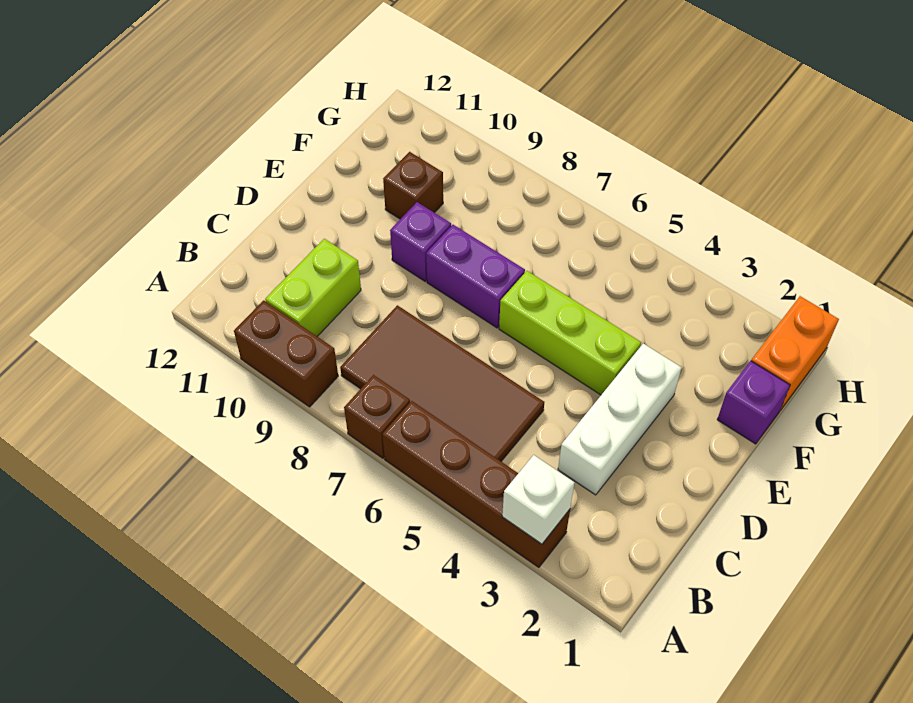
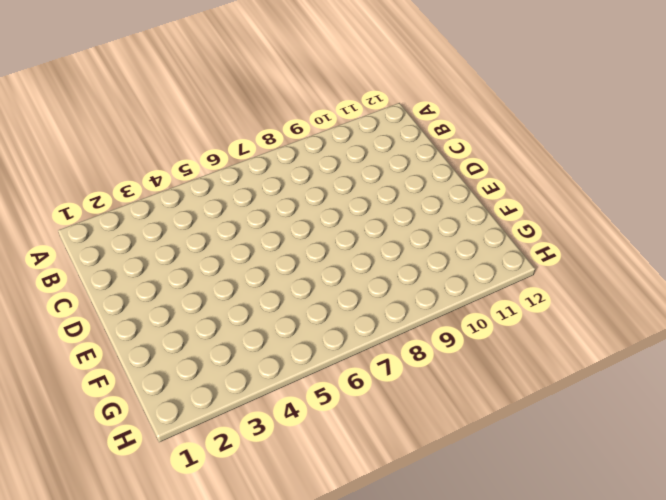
none -> brown 1x4 brick [382,401,570,567]
none -> brown 1x1 brick [344,375,410,458]
none -> brown 1x2 brick [234,300,338,407]

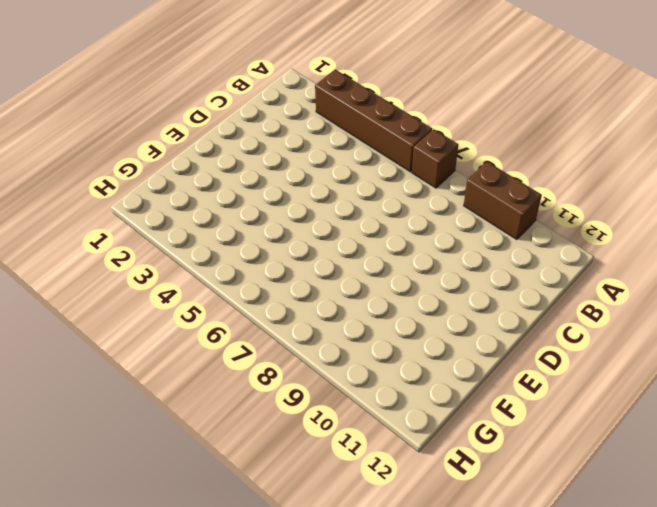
none -> brown 2x4 tile [340,305,544,461]
none -> lime 1x2 brick [265,239,361,336]
none -> white 1x3 brick [558,344,682,495]

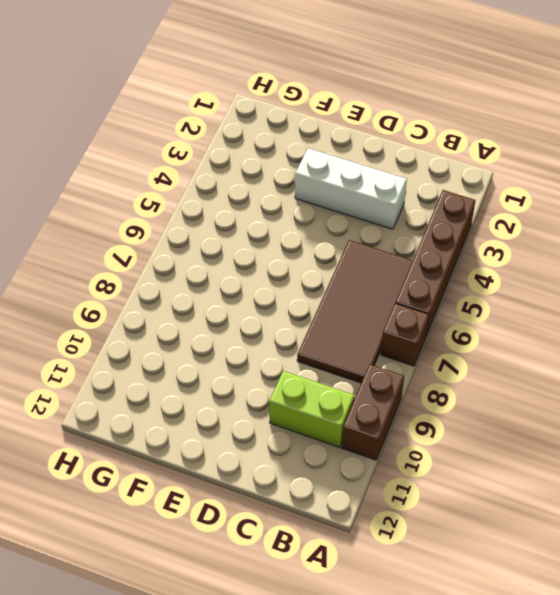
none -> lime 1x3 brick [499,271,641,395]
none -> purple 1x2 brick [426,225,525,328]
none -> purple 1x1 brick [390,202,451,281]

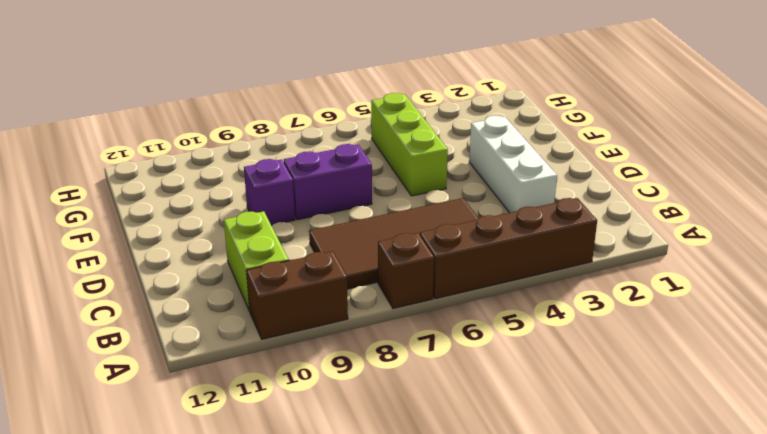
lime 1x3 brick [371,93,448,196] -> lime 1x3 brick turned to [499,271,641,395]
none -> purple 1x1 brick [717,361,790,444]
none -> brown 1x1 brick [383,152,443,219]
none -> orange 1x2 brick [751,296,839,410]

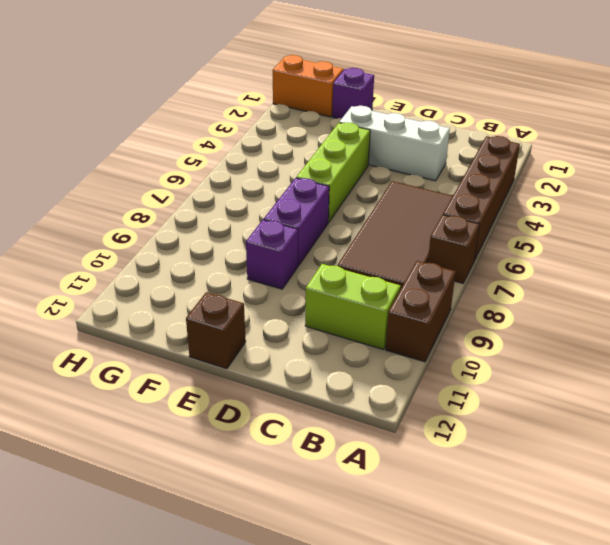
brown 1x1 brick [186,292,246,369] -> brown 1x1 brick moved to [383,152,443,219]
none -> white 1x1 brick [502,455,574,544]

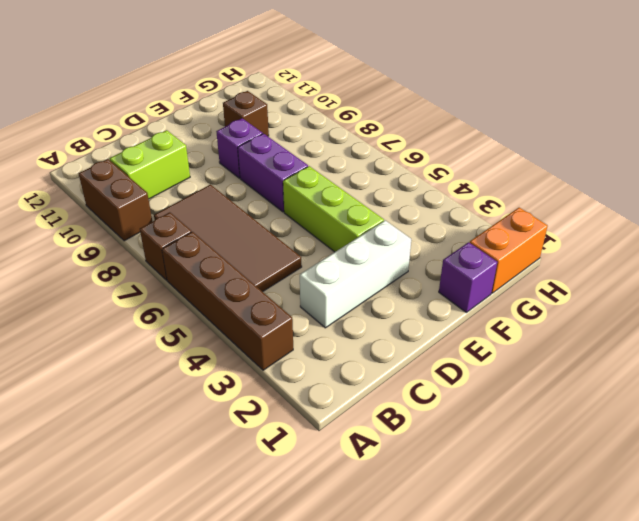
none -> white 1x1 brick [502,455,574,544]

